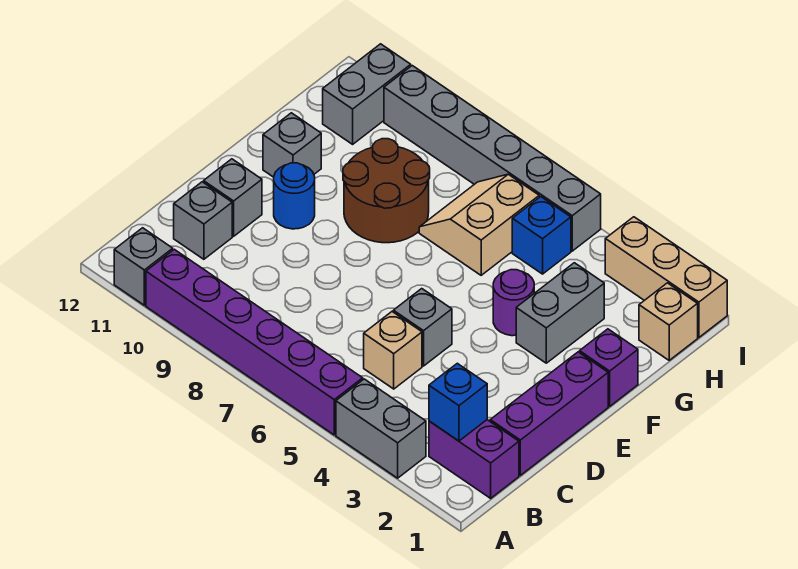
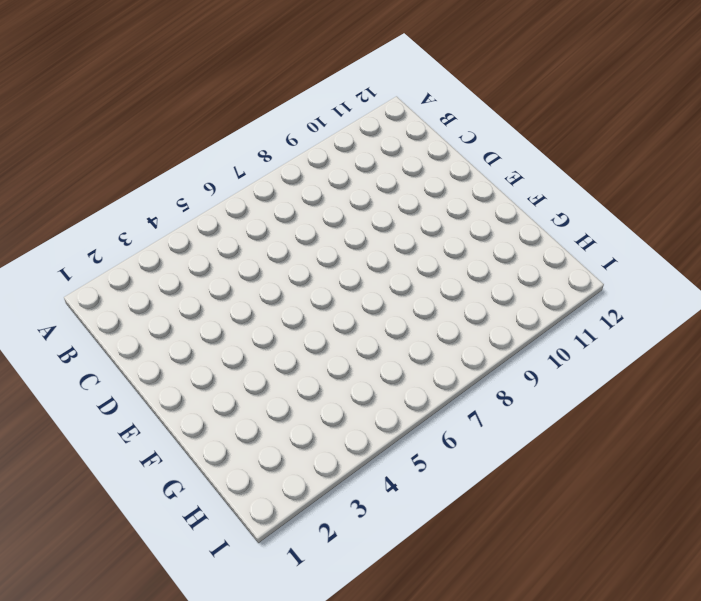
none -> grey 1x2 brick [336,379,426,478]
none -> purple 1x6 brick [146,249,363,435]
none -> grey 1x1 brick [114,228,173,305]

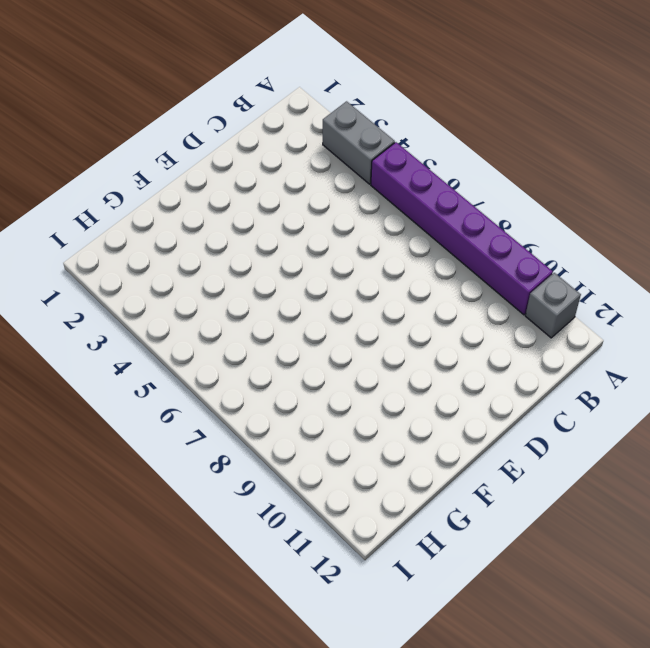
none -> purple 1x2 brick [429,420,519,498]
none -> purple 1x3 brick [490,352,608,475]
none -> tan 1x1 brick [364,312,422,389]

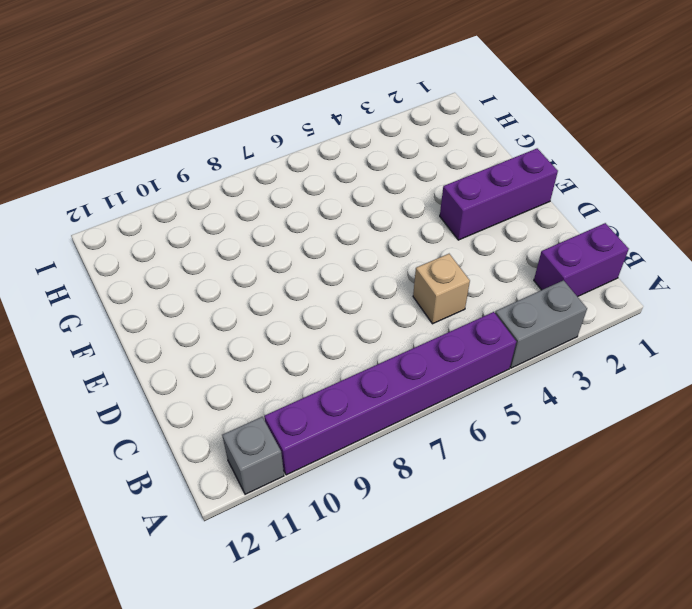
purple 1x3 brick [440,149,558,240] -> purple 1x3 brick turned to [490,352,608,475]
none -> grey 1x1 brick [174,182,232,259]
none -> grey 1x1 brick [393,289,452,366]
none -> grey 1x1 brick [204,159,262,236]

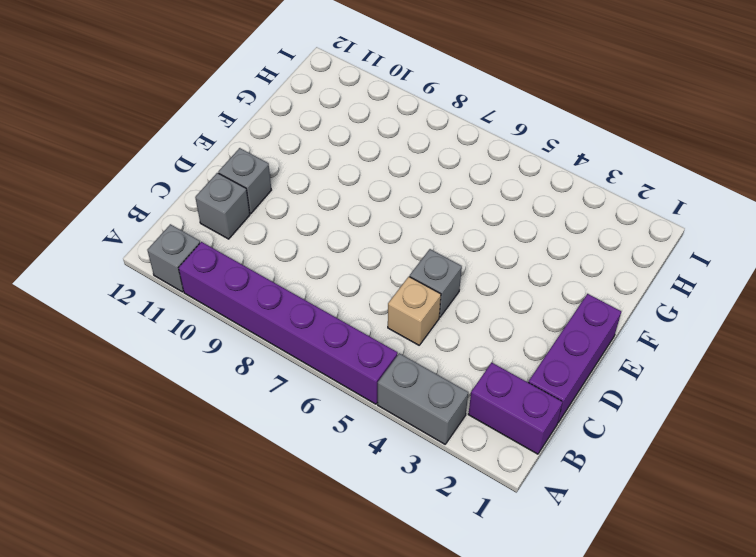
none -> blue 1x1 round brick [274,163,315,229]
none -> purple 1x1 brick [580,329,638,406]
none -> grey 1x2 brick [516,263,604,363]

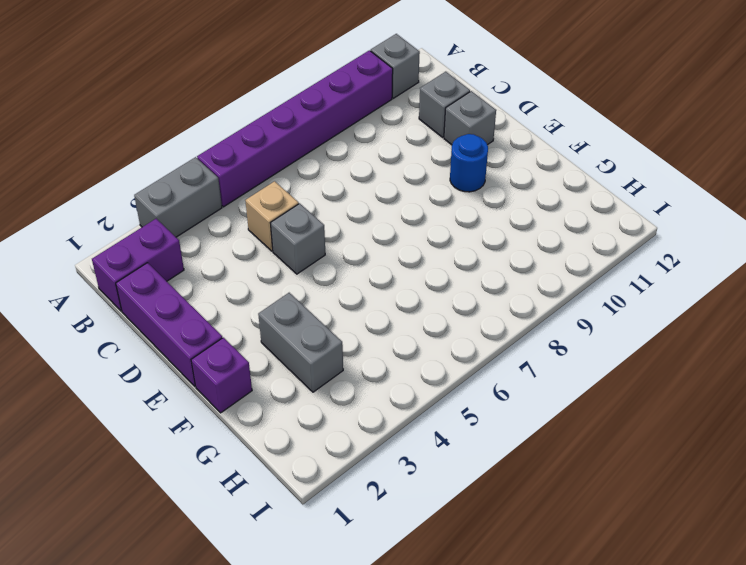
none -> purple 1x1 round brick [493,270,534,336]
none -> brown 2x2 round brick [343,139,430,243]
none -> grey 1x1 brick [263,113,321,177]

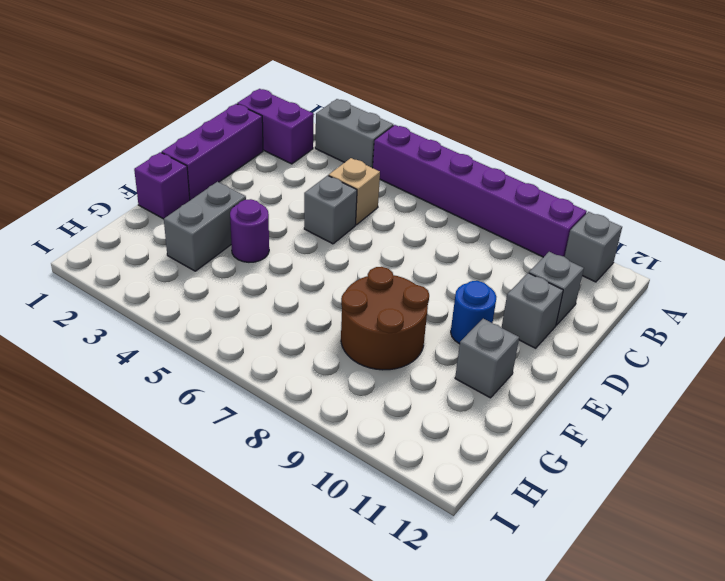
none -> tan 2x2 slope [419,174,539,275]
none -> tan 1x1 brick [639,283,698,360]
none -> blue 1x1 brick [512,197,571,274]

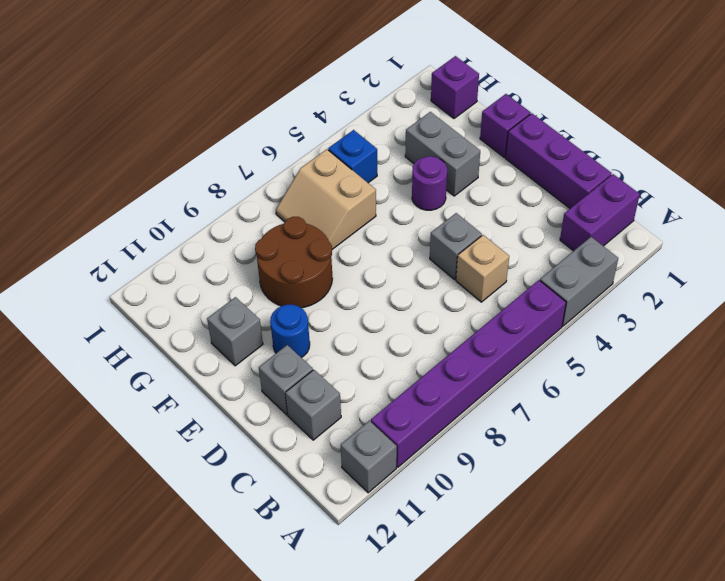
purple 1x1 brick [431,56,479,118] -> tan 1x1 brick [639,283,698,360]
none -> grey 1x2 brick [323,44,411,144]
none -> tan 1x3 brick [605,217,727,337]
none -> grey 1x6 brick [384,66,601,251]

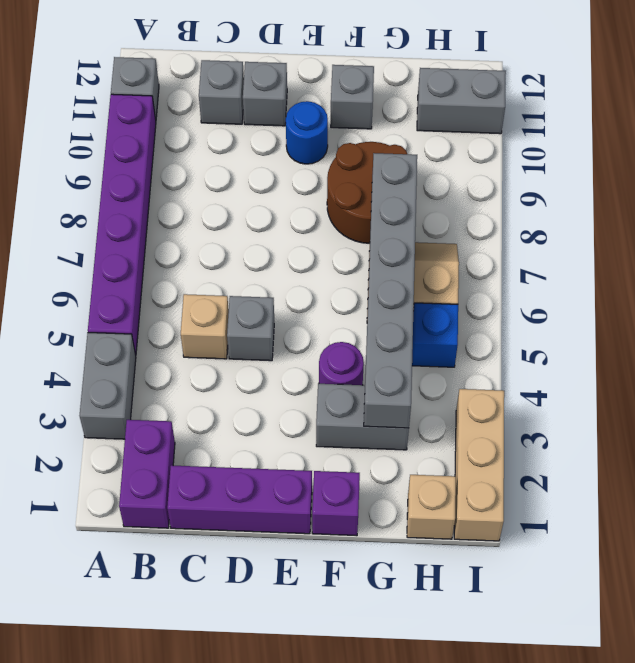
grey 1x6 brick [364,153,417,428] -> grey 1x6 brick moved to [384,66,601,251]
none -> blue 1x1 brick [429,363,487,441]

